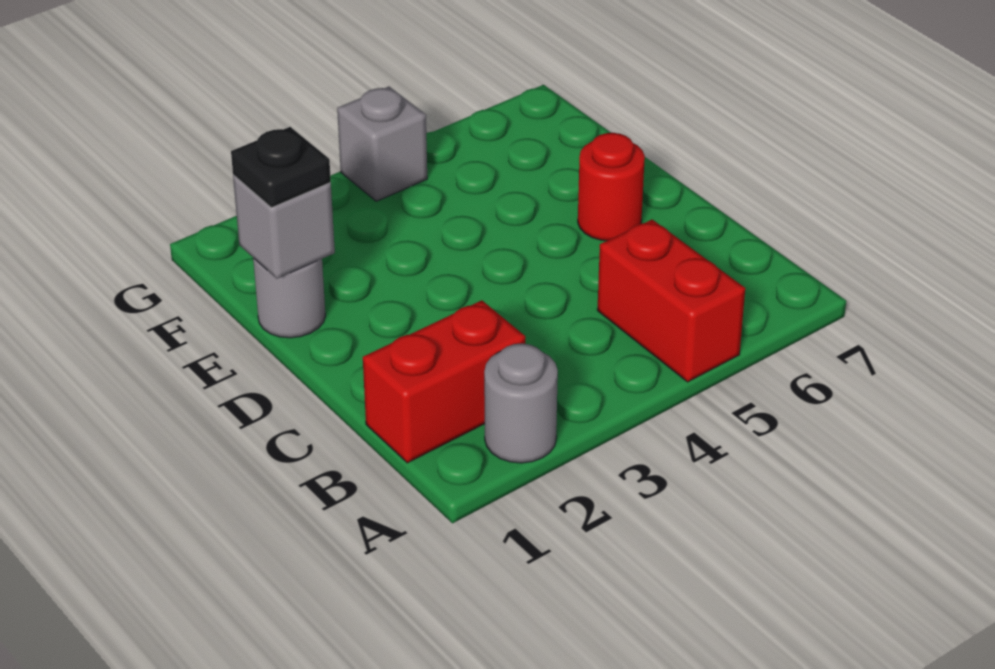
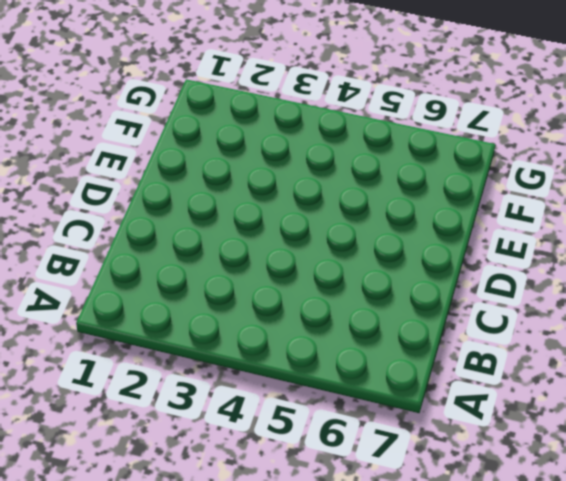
none -> grey 1x1 round brick [484,343,558,463]
none -> red 1x2 brick [597,220,745,382]

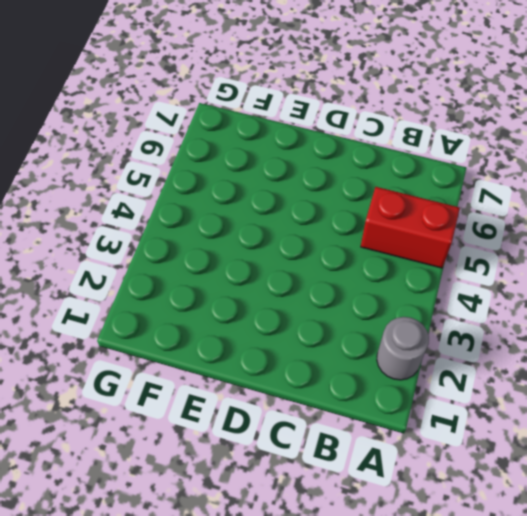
none -> red 1x2 brick [363,300,525,463]
none -> red 1x1 round brick [578,133,645,241]

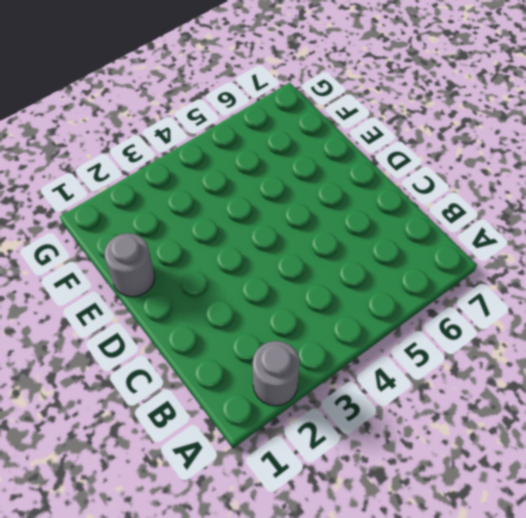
none -> red 1x2 brick [597,220,745,382]
none -> red 1x2 brick [363,300,525,463]

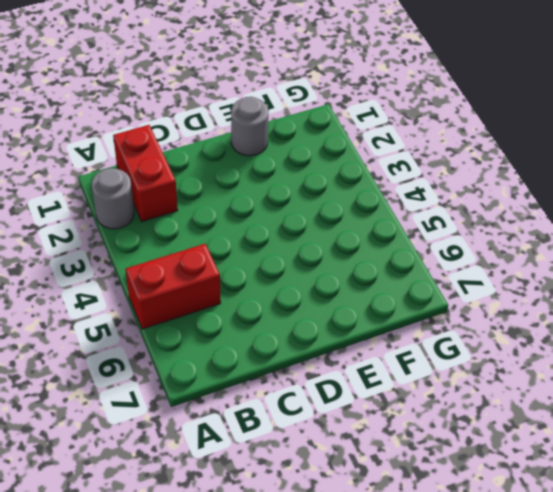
none -> red 1x1 round brick [578,133,645,241]
none -> grey 1x1 brick [337,87,427,201]

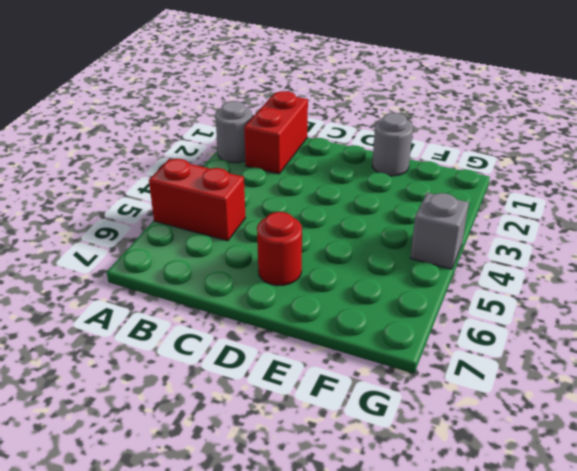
none -> grey 1x1 brick [233,175,335,279]
none -> black 1x1 plate [231,127,331,208]

